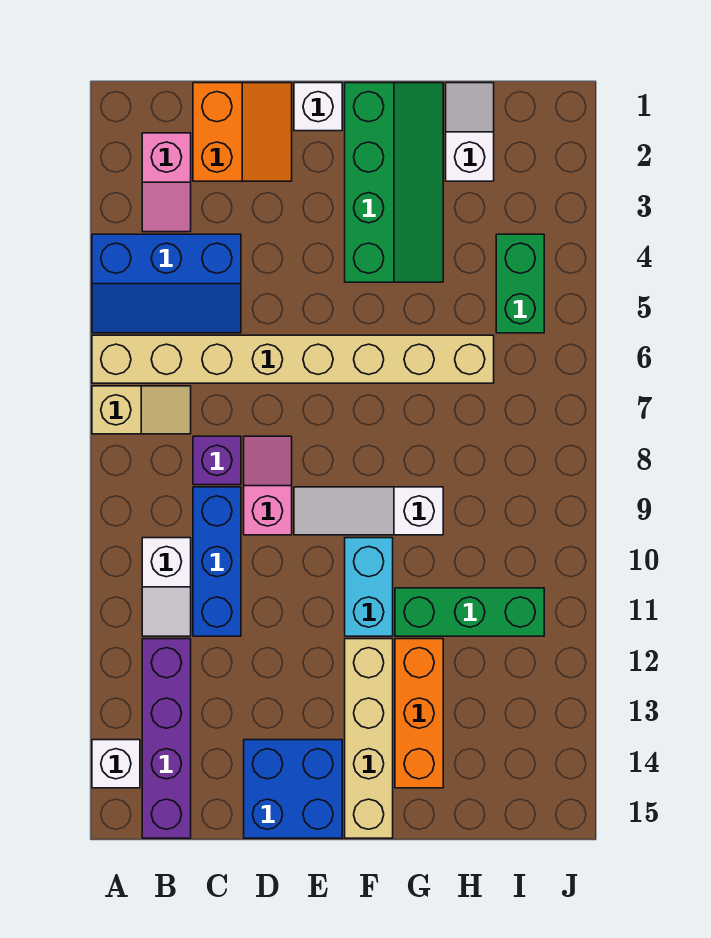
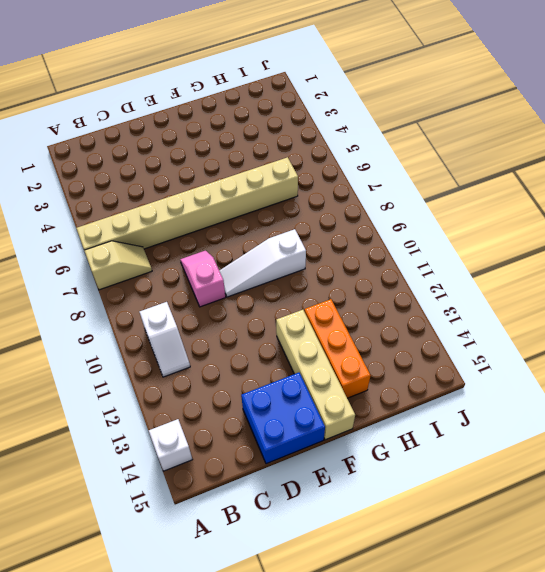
none -> blue 2x3 slope [92,234,241,333]
none -> pink 1x2 slope [142,133,191,232]
none -> purple 1x4 brick [142,639,191,838]

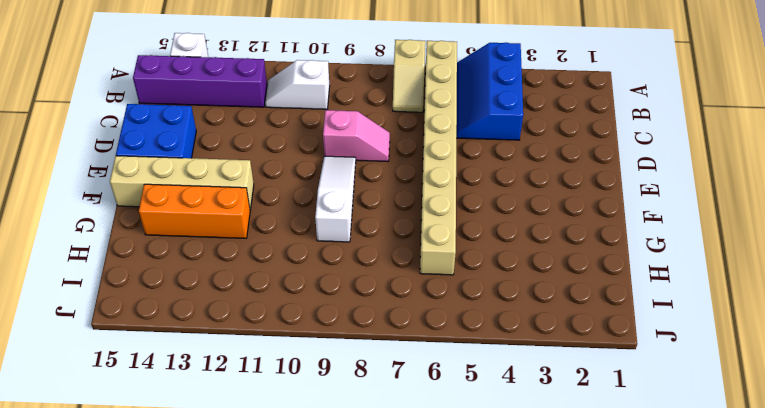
none -> pink 1x2 slope [142,133,191,232]
none -> orange 2x2 slope [193,83,292,181]
none -> purple 1x1 brick [193,436,241,485]

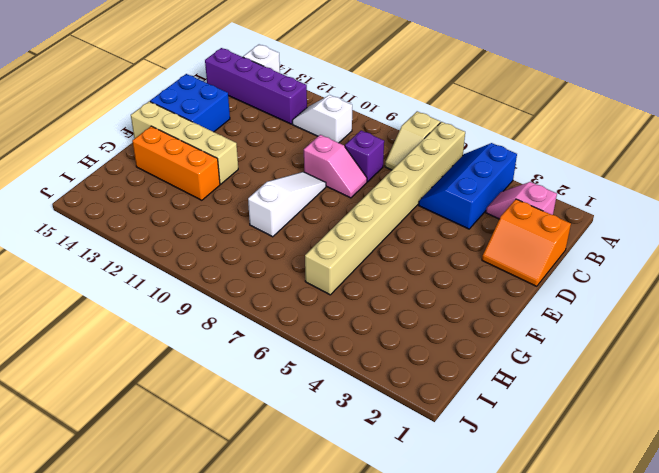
none -> blue 1x3 brick [193,487,241,636]
none -> white 1x1 brick [294,83,342,131]
none -> green 2x4 slope [345,83,443,282]

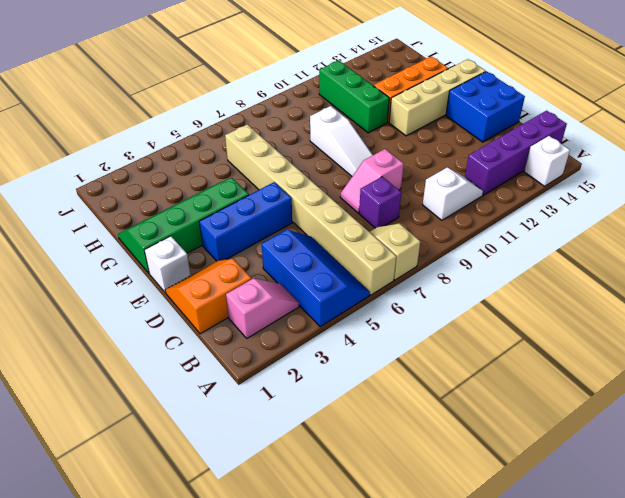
blue 1x3 brick [199,182,292,261] -> blue 1x3 brick moved to [193,487,241,636]
none -> cyan 1x2 brick [345,538,393,636]
none -> white 1x2 slope [446,83,494,181]
none -> green 1x2 brick [496,234,544,333]

